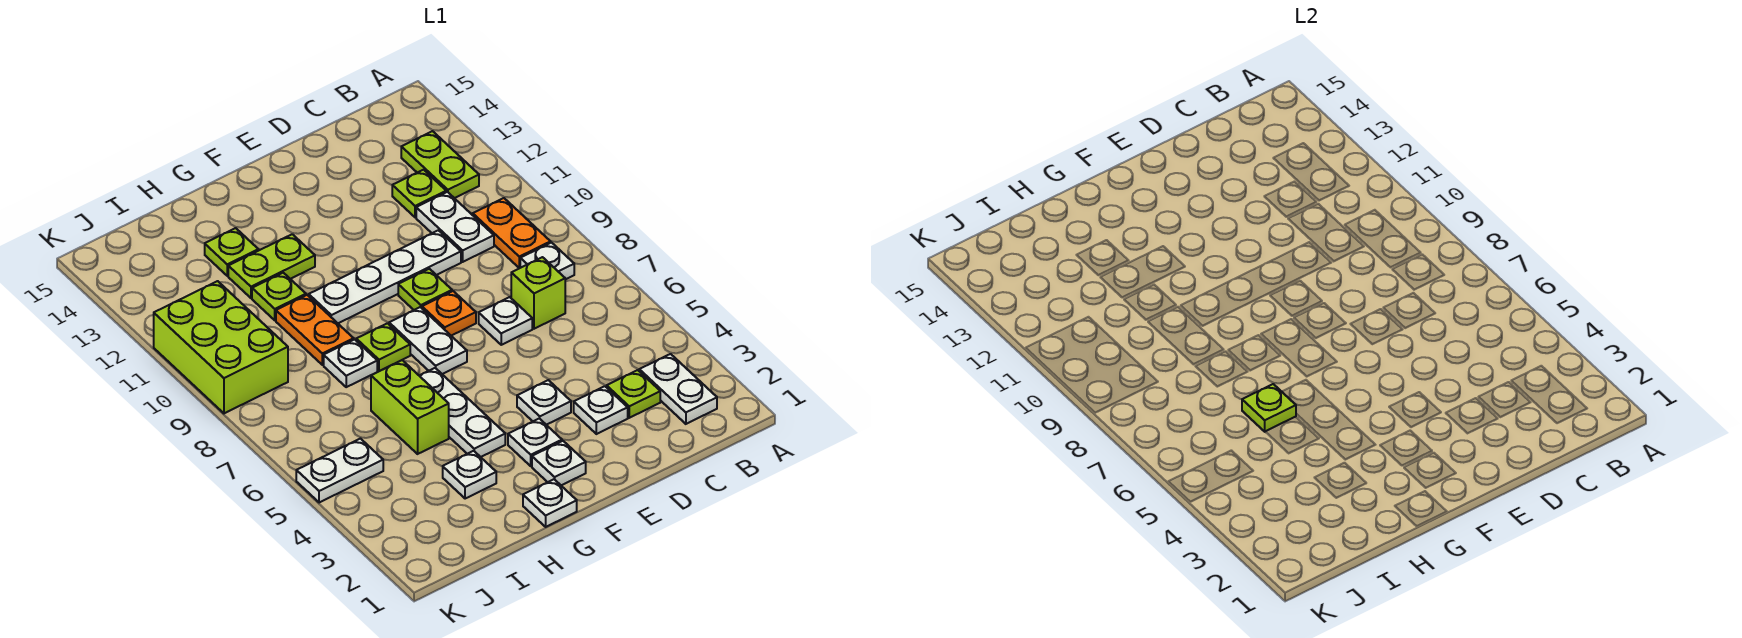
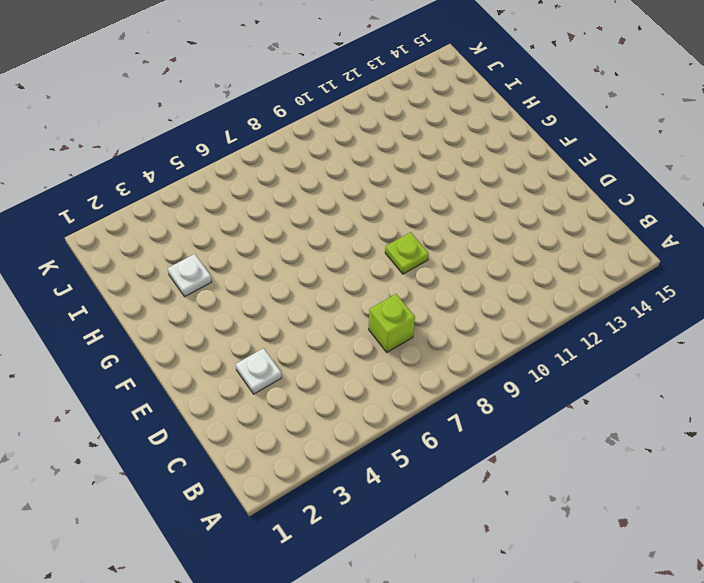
none -> white 1x2 plate [639,354,717,424]
none -> white 1x1 plate [520,243,574,280]
none -> orange 1x2 plate [473,198,551,268]
none -> lime 1x2 plate [401,131,479,198]

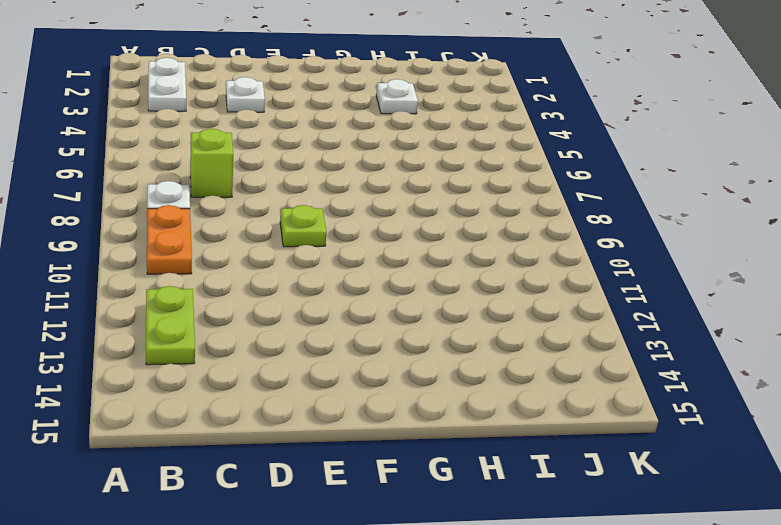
none -> lime 1x1 plate [607,370,660,418]
none -> white 1x2 plate [416,192,494,262]
none -> lime 1x1 plate [392,170,446,217]
none -> white 1x1 plate [479,297,532,345]

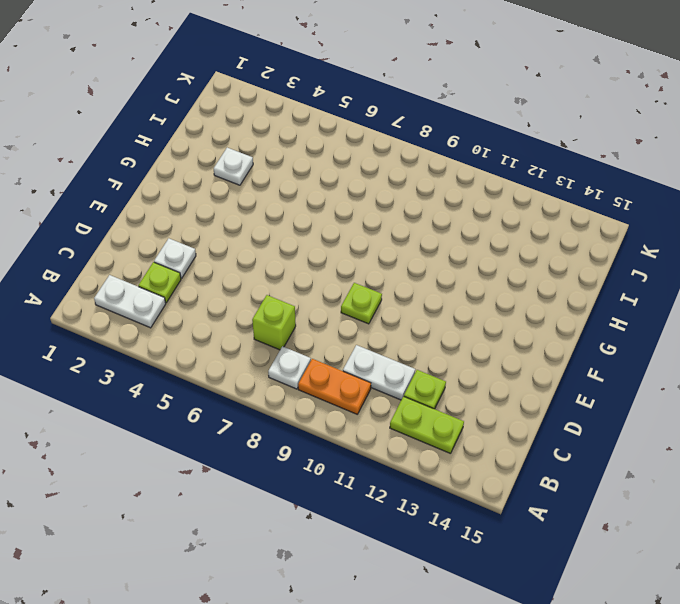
none -> white 1x1 plate [479,297,532,345]
none -> white 1x4 plate [309,230,461,323]
none -> white 1x1 plate [517,380,571,425]
none -> orange 1x1 plate [422,291,476,336]

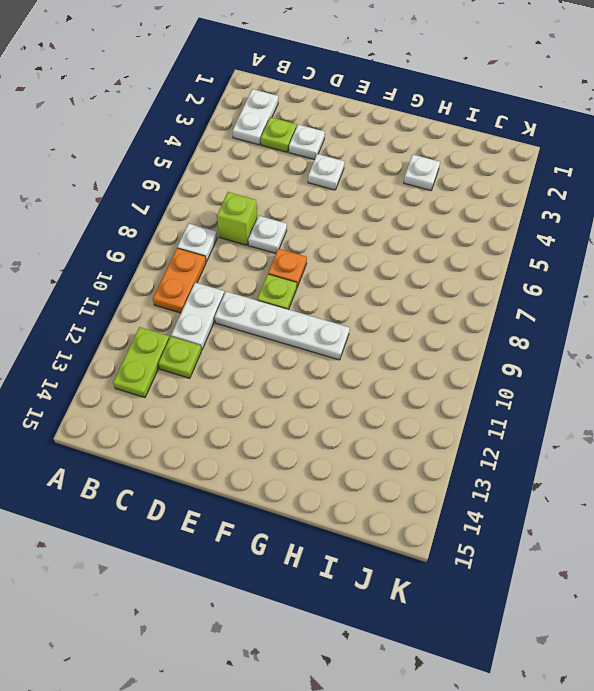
none -> white 1x1 plate [532,441,586,485]
none -> white 1x1 plate [508,418,562,466]
none -> white 1x2 plate [389,307,467,374]
none -> white 1x1 plate [523,479,577,527]

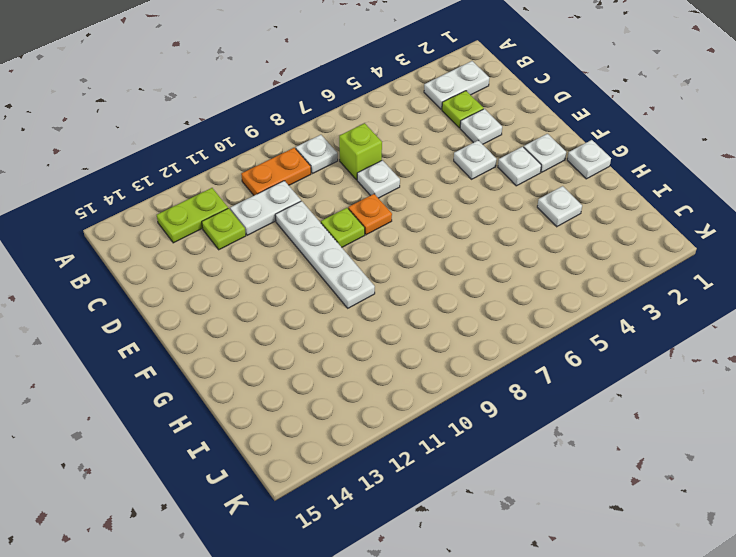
none -> white 1x2 plate [389,307,467,374]
none -> white 1x3 plate [419,368,505,457]
none -> lime 1x1 plate [356,323,410,371]
none -> lime 1x2 plate [228,234,315,298]

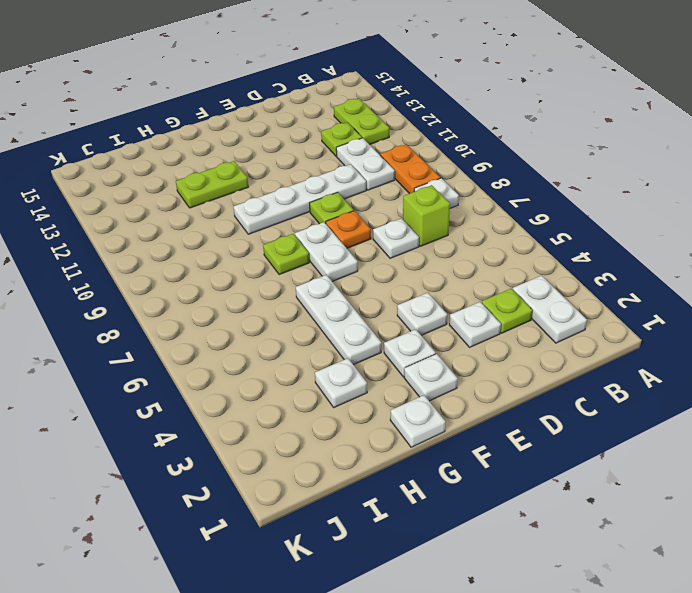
none -> lime 1x2 brick [371,360,449,454]
none -> white 1x1 plate [324,339,377,387]
none -> orange 1x2 plate [276,295,354,365]
none -> lime 1x1 plate [252,273,306,320]

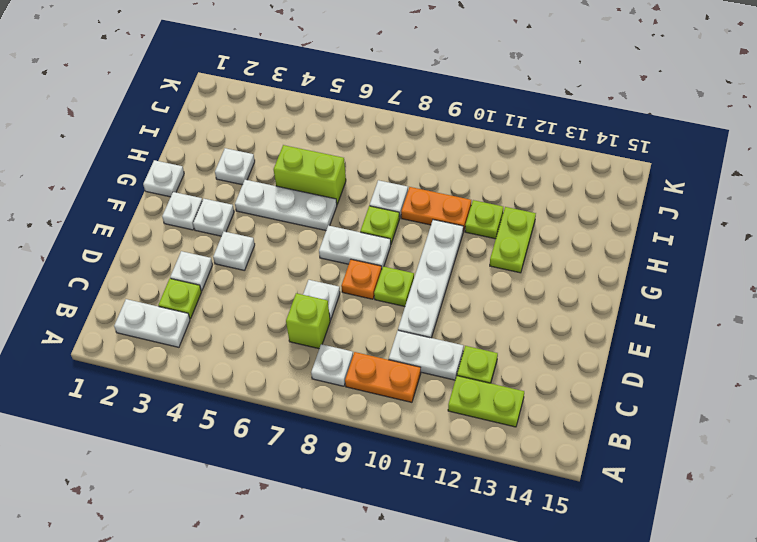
none -> lime 1x1 plate [205,228,258,276]
none -> white 1x2 plate [296,439,383,503]
none -> lime 2x3 brick [154,281,288,413]
none -> lime 1x1 plate [1242,384,1296,432]

